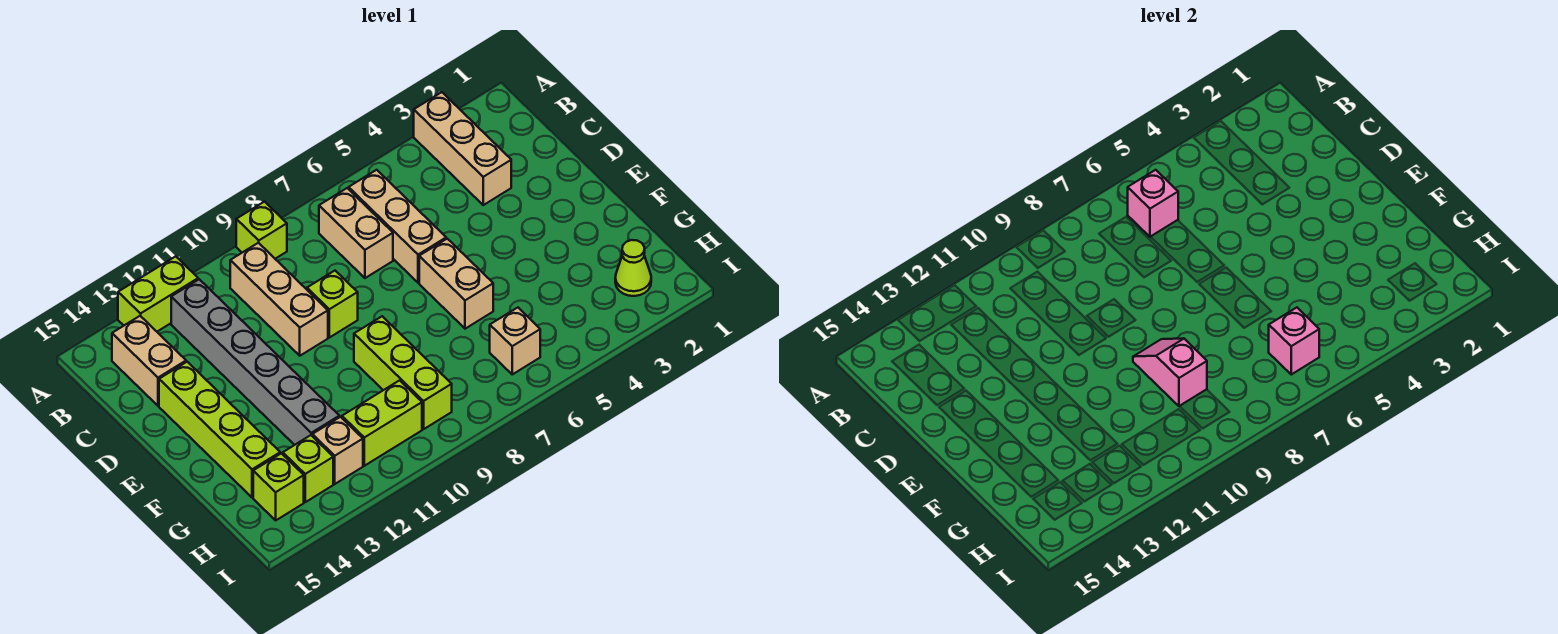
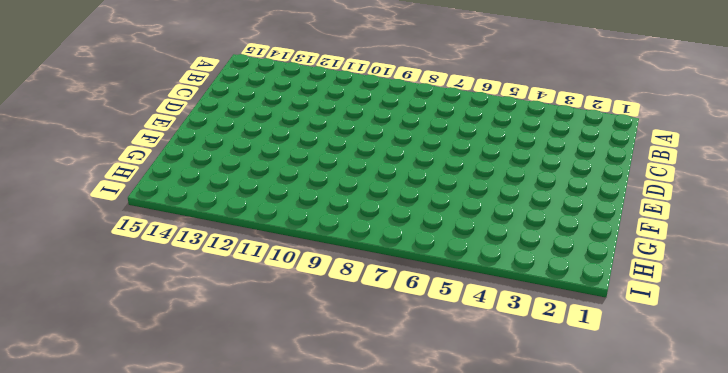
none -> tan 1x3 brick [414,92,511,205]
none -> lime 1x1 brick [236,202,287,259]
none -> lime 1x2 brick [118,256,198,332]

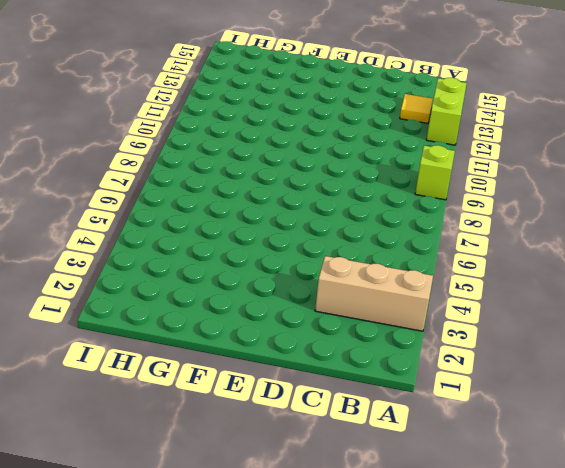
yellow 1x1 tile [400,94,433,123] -> none
none -> tan 1x3 brick [349,170,446,283]
none -> tan 1x2 brick [319,188,393,278]
none -> tan 1x3 brick [230,243,328,356]

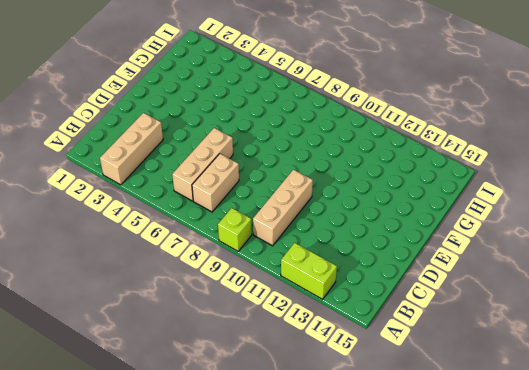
none -> grey 1x6 brick [171,279,339,445]
none -> tan 1x2 brick [112,316,186,406]
none -> lime 1x1 brick [307,271,358,338]

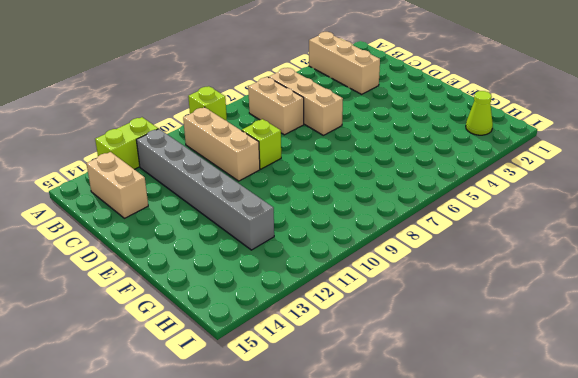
none -> lime 1x4 brick [159,362,280,498]
none -> tan 1x2 brick [419,239,493,329]
none -> lime 1x3 brick [354,316,452,429]

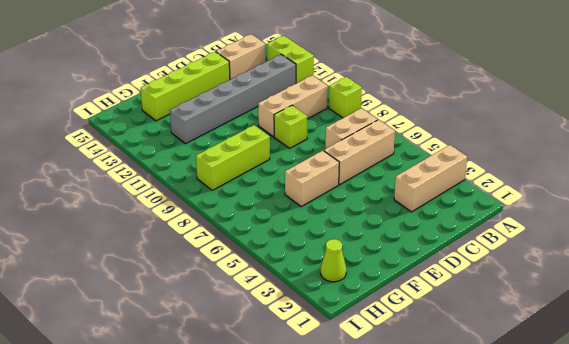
none -> tan 1x1 brick [490,308,540,374]
none -> lime 1x2 brick [342,380,422,466]
none -> tan 1x1 brick [312,417,363,484]

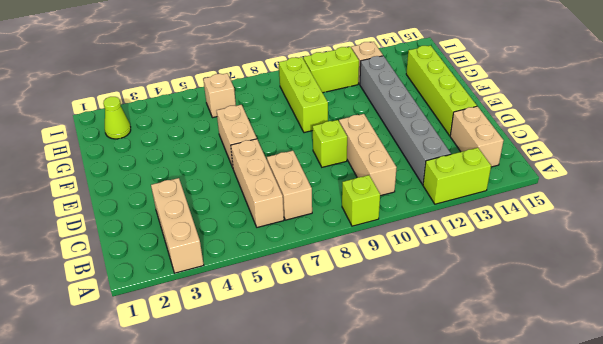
none -> lime 1x1 brick [283,435,333,502]
none -> lime 1x1 brick [253,453,304,520]
none -> pink 1x1 brick [1128,170,1178,237]

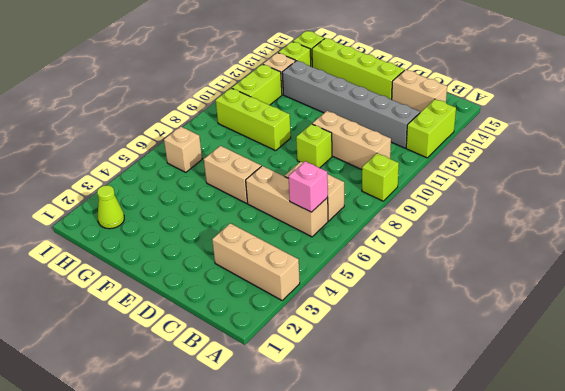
none -> pink 1x2 slope [1133,338,1207,406]
none -> pink 1x1 brick [1269,308,1319,374]

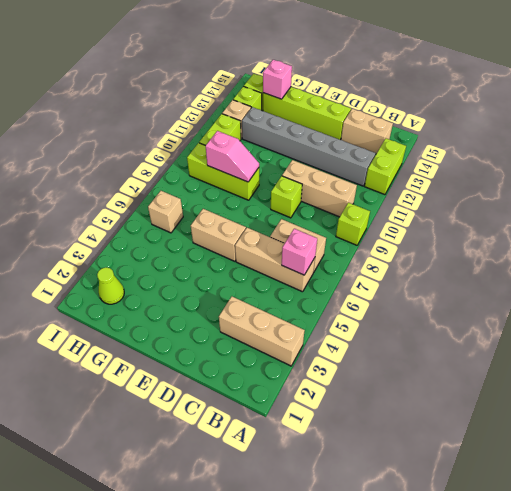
pink 1x1 brick [263,60,292,99] -> pink 1x1 brick moved to [1269,308,1319,374]

